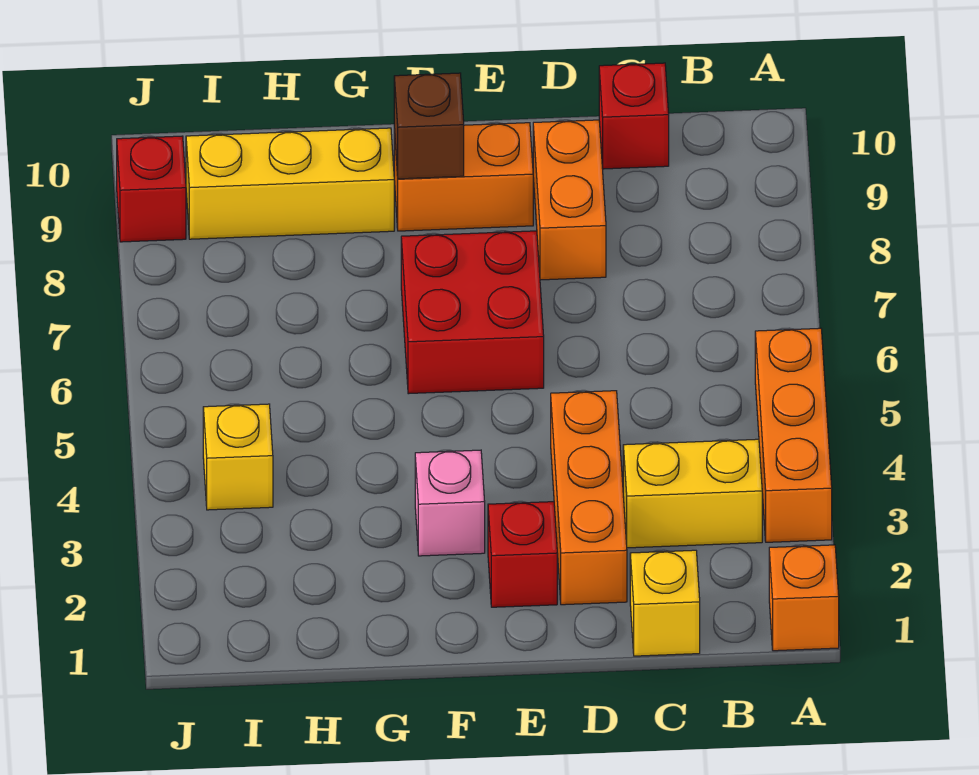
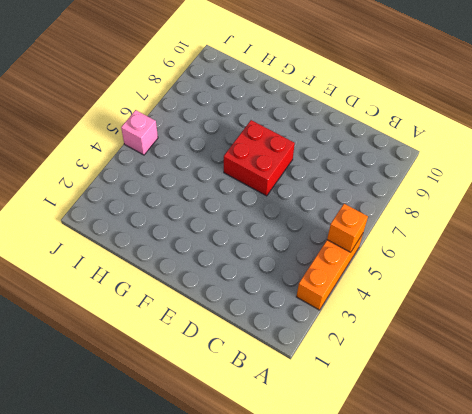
orange 1x1 brick [327,204,368,252] -> orange 1x1 brick moved to [769,545,839,651]
pink 1x1 brick [121,110,158,155] -> pink 1x1 brick moved to [415,450,485,556]
none -> yellow 1x2 brick [623,439,762,548]
none -> yellow 1x1 brick [630,550,700,656]
none -> red 1x1 brick [599,63,669,169]

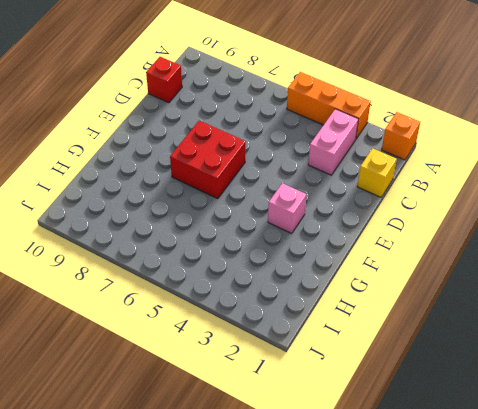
pink 1x2 brick [308,109,358,175] -> yellow 1x2 brick [623,439,762,548]
none -> orange 1x3 brick [551,391,627,605]
none -> orange 1x2 brick [533,120,606,280]
none -> red 1x1 brick [488,502,557,607]

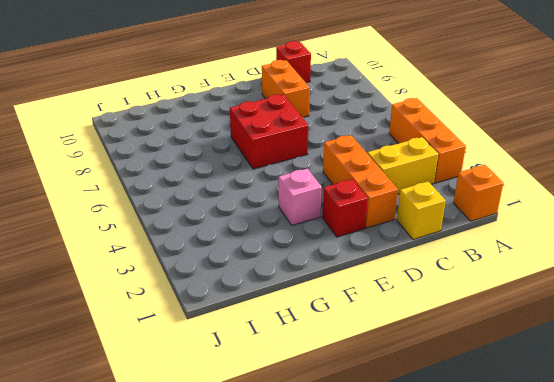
none -> orange 1x2 brick [394,123,533,231]
none -> yellow 1x3 brick [186,128,394,239]
none -> yellow 1x1 brick [203,404,273,510]

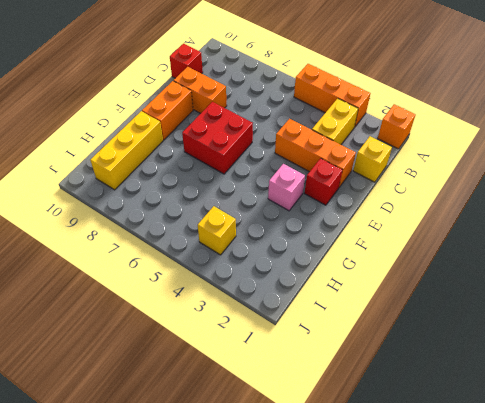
none -> red 1x1 brick [117,136,186,242]
none -> brown 1x1 brick [394,73,464,179]

